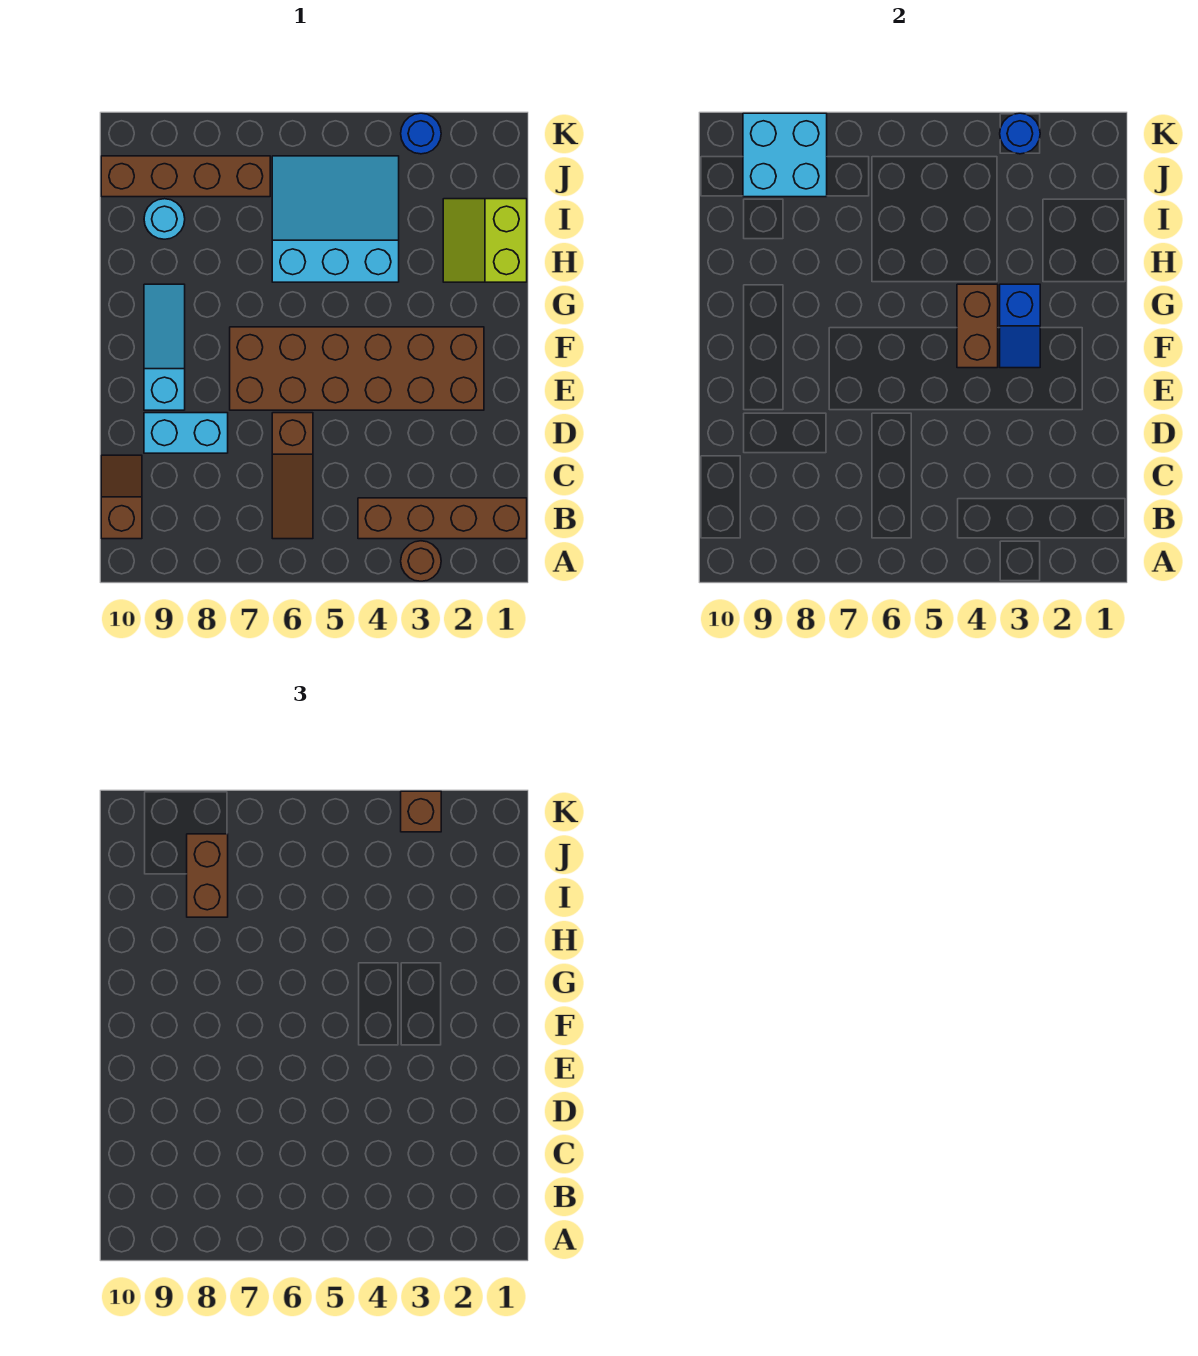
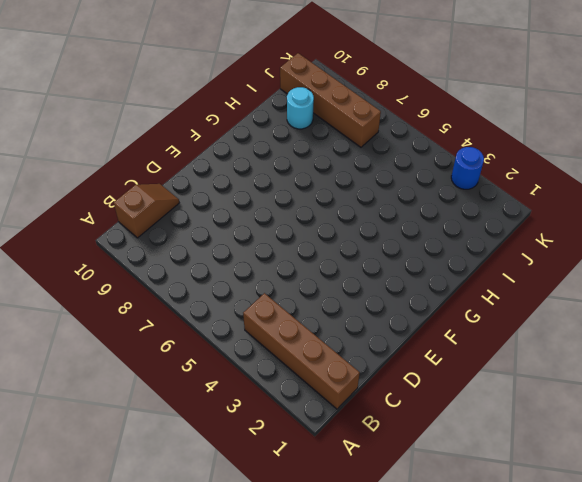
none -> brown 1x1 round brick [401,541,441,581]
none -> brown 1x3 slope [272,413,313,539]
none -> cyan 1x2 brick [144,413,228,453]

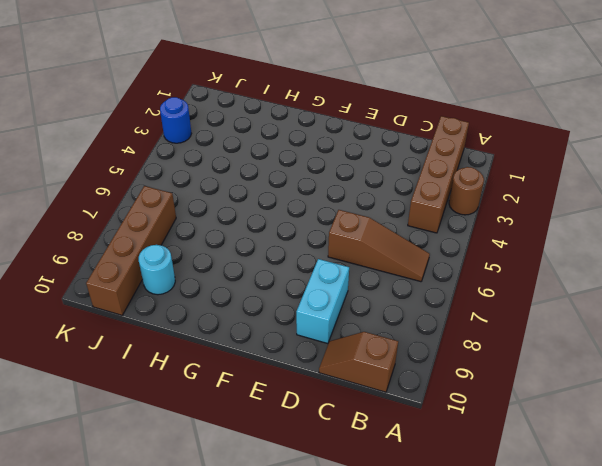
none -> brown 2x6 brick [230,327,484,410]
none -> cyan 1x3 slope [144,284,185,410]
none -> lime 2x2 slope [443,199,527,282]

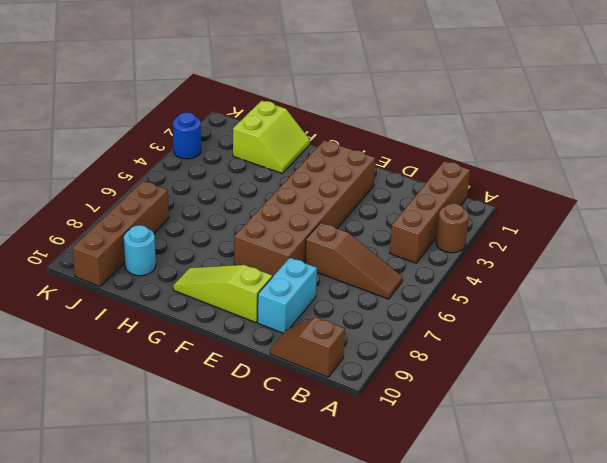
lime 1x3 slope [173,265,272,322] -> cyan 1x3 slope [144,284,185,410]
lime 2x2 slope [233,101,310,173] -> lime 2x2 slope turned to [443,199,527,282]
none -> cyan 3x3 slope [272,156,399,282]
none -> blue 1x2 slope [1000,284,1040,368]
none -> brown 1x2 brick [957,284,998,368]

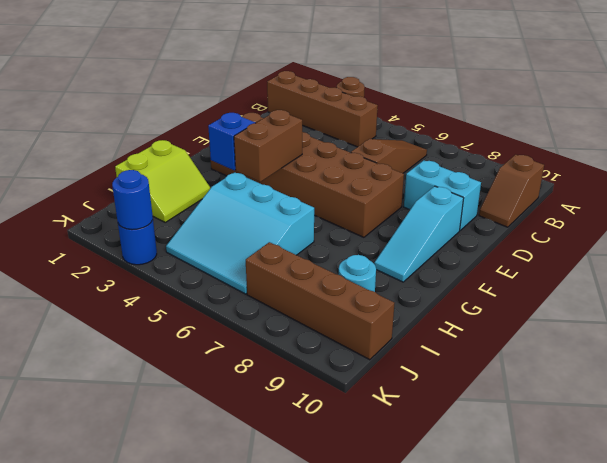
none -> cyan 2x2 brick [743,113,827,197]
none -> brown 1x2 brick [187,834,228,917]
none -> brown 1x1 brick [401,791,441,832]

